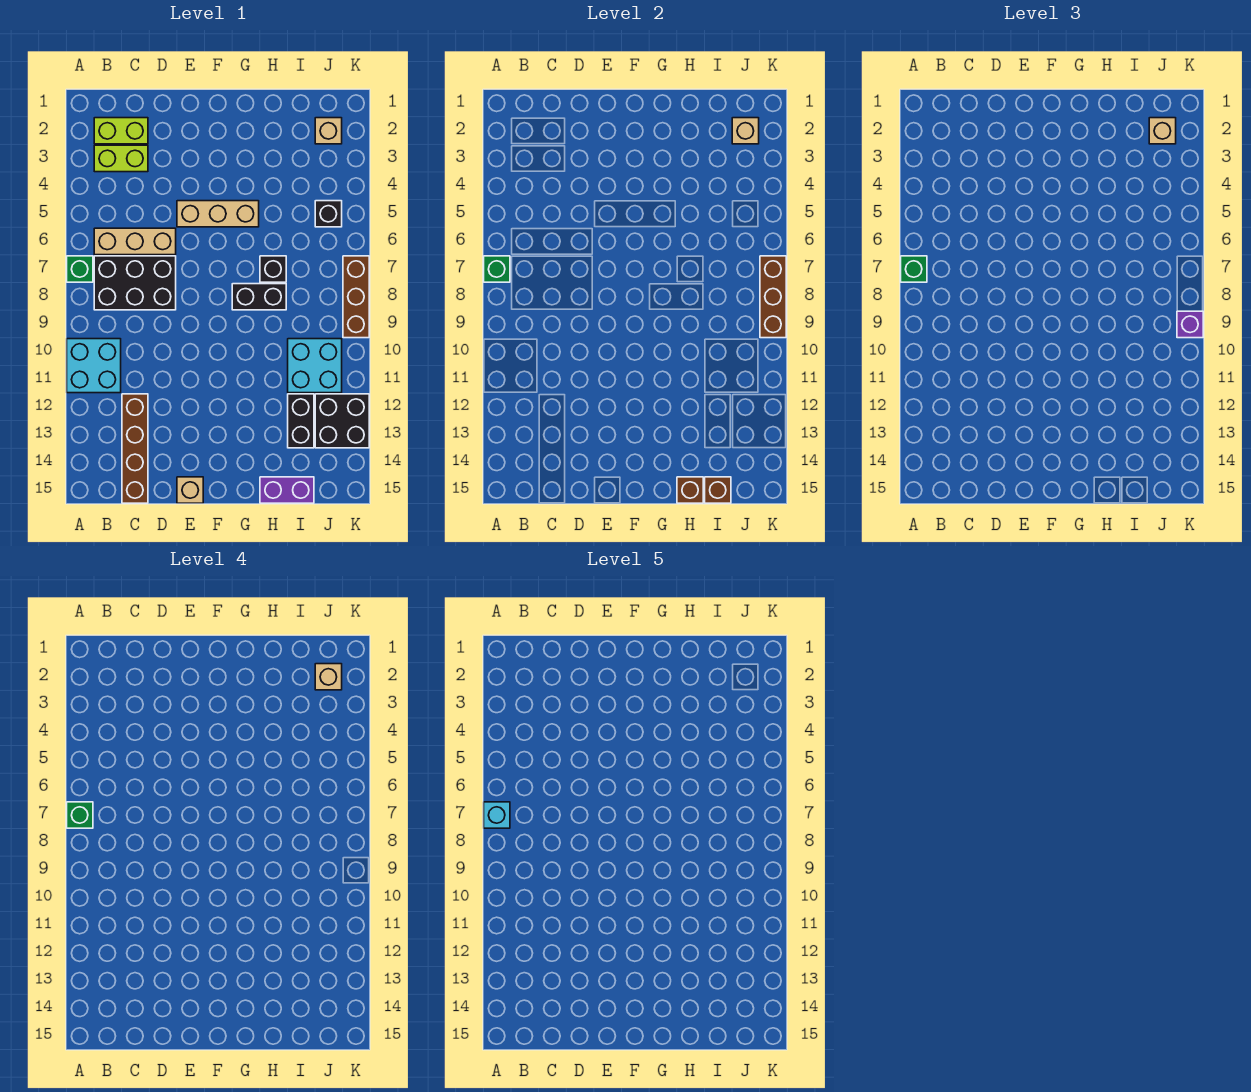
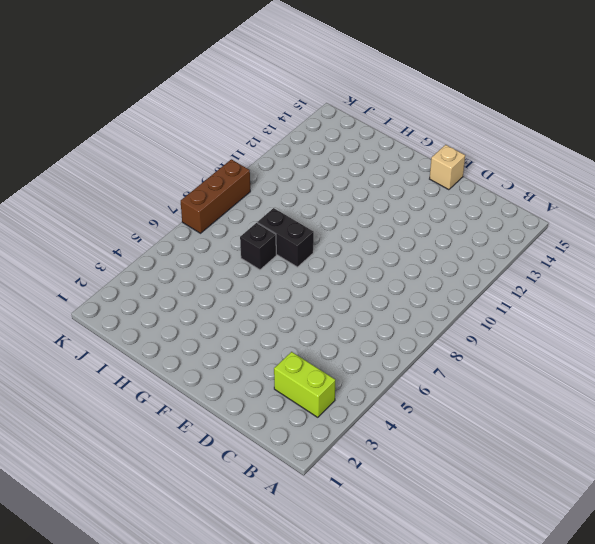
none -> green 1x1 brick [67,256,93,282]
none -> cyan 2x2 brick [67,339,121,393]
none -> lime 1x2 brick [94,118,148,144]

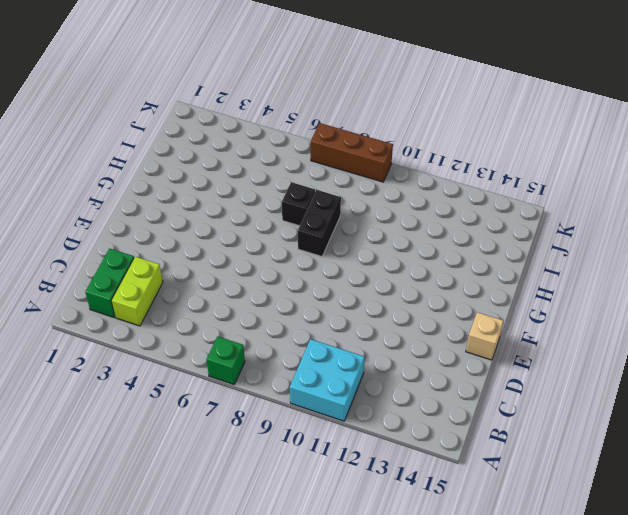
green 1x2 brick [85,248,134,317] -> lime 1x2 brick [94,118,148,144]
none -> tan 1x3 brick [94,228,176,255]
none -> black 2x3 brick [94,256,176,310]
none -> brown 1x4 brick [122,394,148,503]

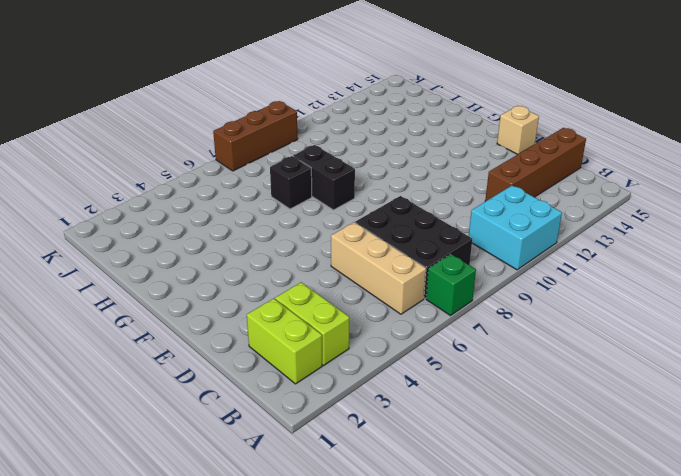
none -> tan 1x3 brick [177,201,259,227]
none -> purple 1x2 brick [260,477,314,503]
none -> cyan 2x2 brick [288,339,342,393]

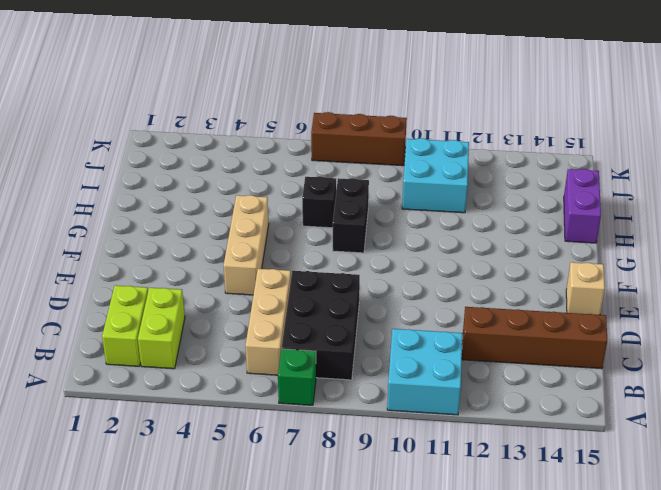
none -> black 1x2 brick [288,394,314,448]
none -> tan 1x1 brick [315,118,342,144]
none -> black 1x1 brick [315,201,342,227]

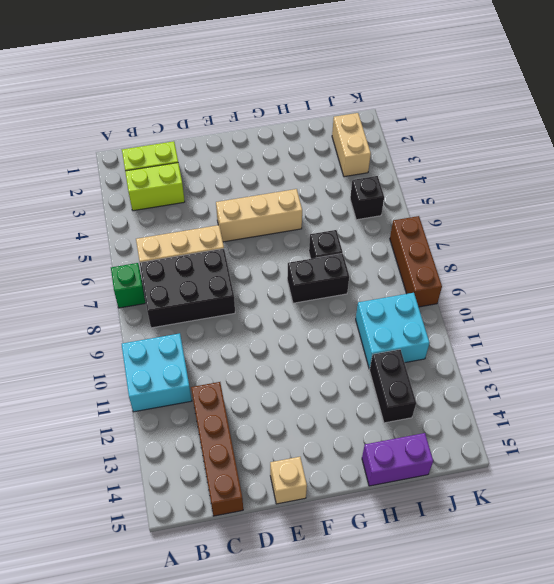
tan 1x2 brick [332,113,371,177] -> tan 1x1 brick [315,118,342,144]
none -> black 2x2 brick [315,394,369,448]
none -> green 1x1 brick [484,256,510,282]
none -> brown 1x1 brick [677,477,703,503]

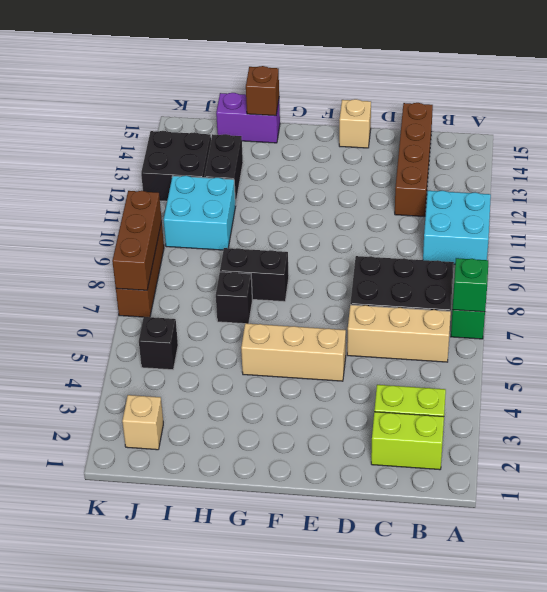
none -> brown 1x1 brick [705,477,731,503]
none -> tan 1x1 brick [732,118,759,144]
none -> green 1x1 brick [901,256,927,282]

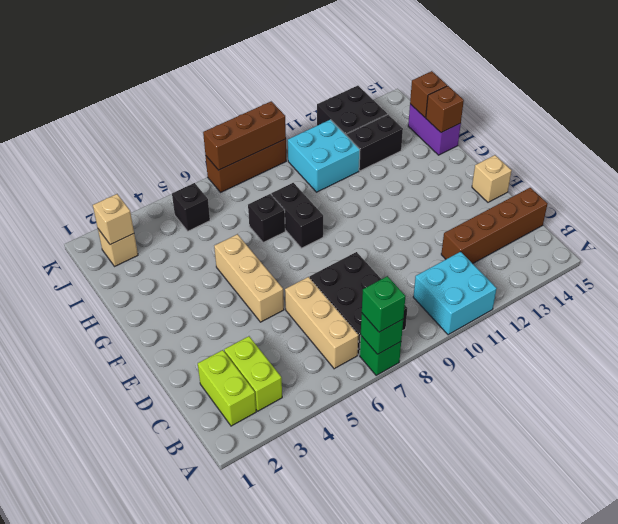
none -> tan 1x1 brick [1149,118,1176,144]
none -> purple 1x1 brick [1177,311,1203,338]
none -> green 1x1 brick [67,802,93,828]

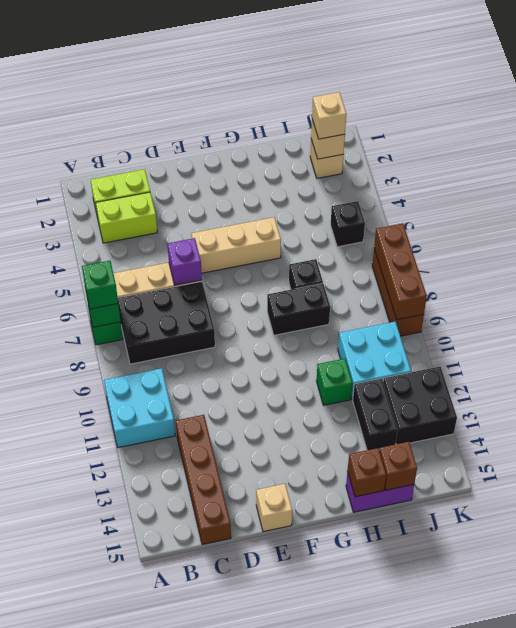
purple 1x1 brick [167,238,202,285] -> purple 1x1 brick moved to [1177,311,1203,338]
green 1x1 brick [317,359,352,405] -> green 1x1 brick moved to [67,802,93,828]
none -> tan 1x1 brick [315,664,342,690]
none -> cyan 1x1 brick [484,802,510,828]

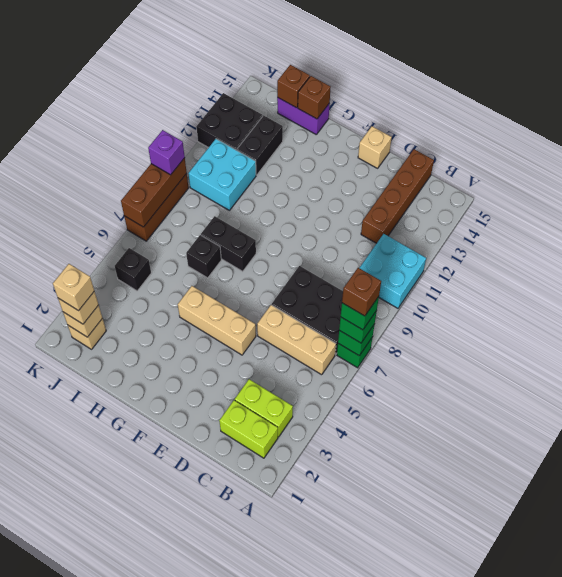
brown 1x1 brick [342,268,381,316] -> cyan 1x1 brick [484,802,510,828]

